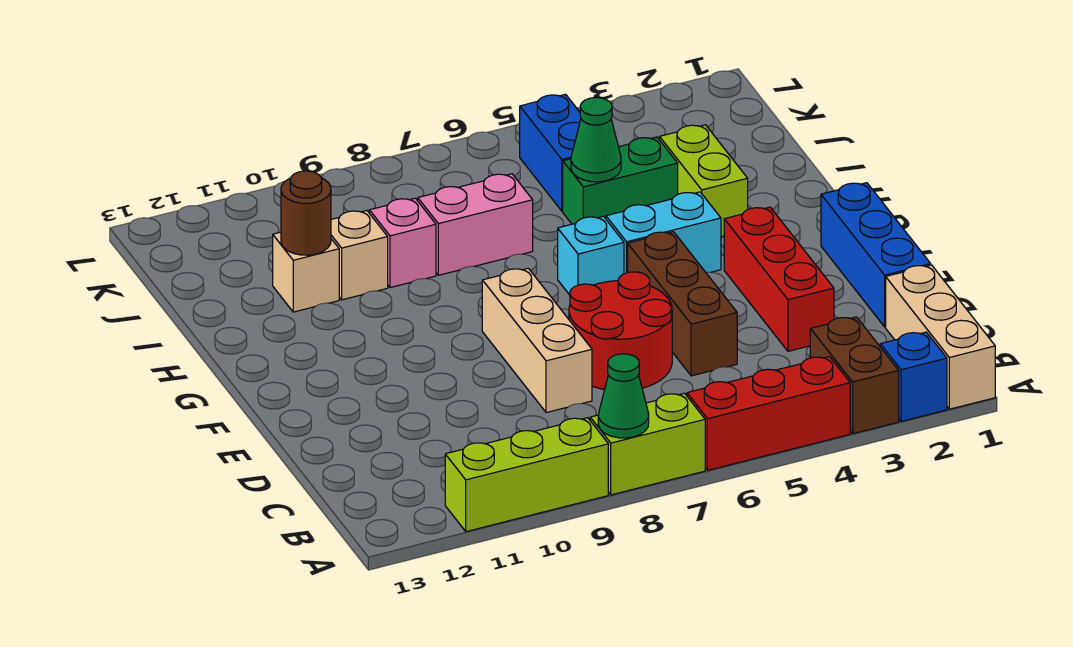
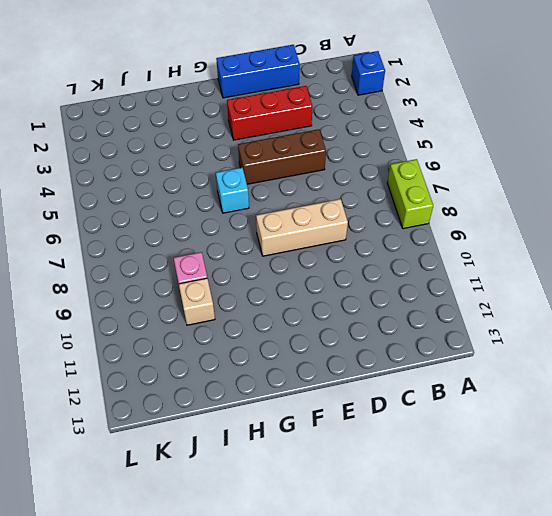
none -> tan 1x3 brick [886,265,995,409]
none -> brown 1x2 brick [810,317,899,434]
none -> red 1x3 brick [687,357,850,470]

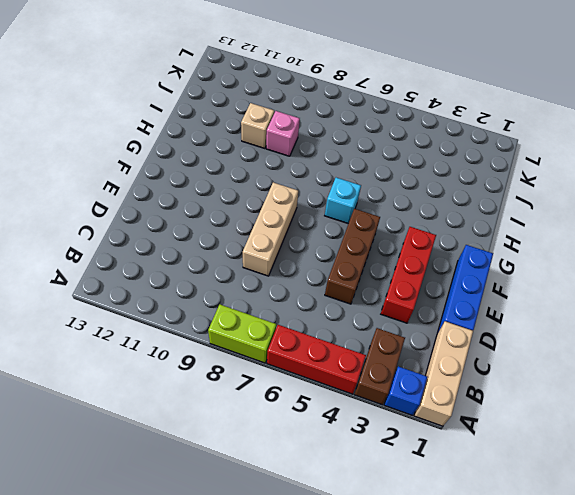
none -> lime 1x3 brick [445,418,608,532]
none -> red 2x2 round brick [569,272,672,390]
none -> cyan 1x2 brick [606,192,721,274]

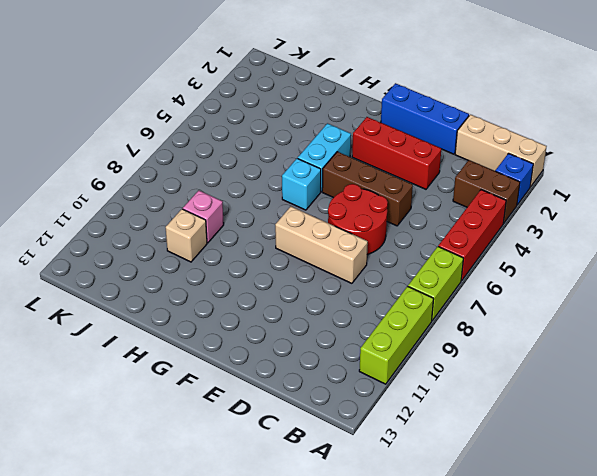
none -> lime 1x2 brick [660,125,748,237]
none -> green 1x2 brick [563,137,678,224]
none -> pink 1x2 brick [418,174,533,275]

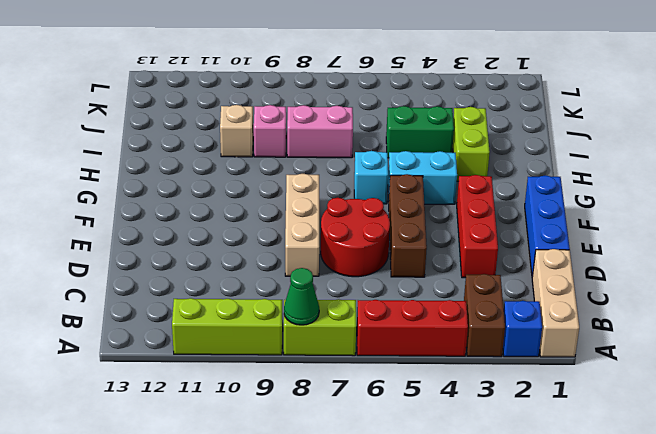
none -> tan 1x1 brick [273,232,339,312]
none -> blue 1x2 brick [520,94,581,211]
none -> green 1x1 cone [571,98,621,182]

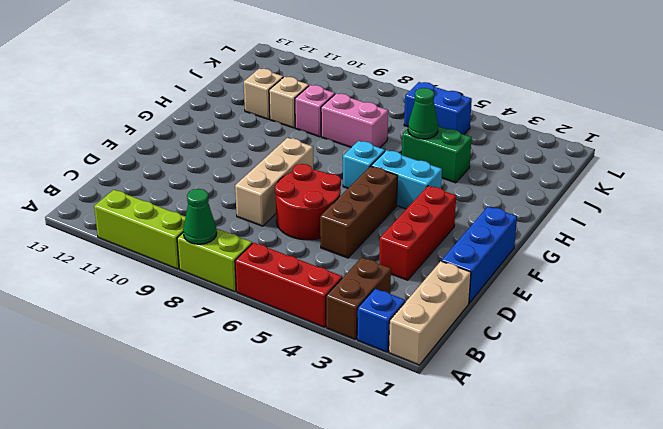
blue 1x2 brick [404,82,472,134] -> blue 1x2 brick turned to [520,94,581,211]
none -> lime 1x2 brick [660,125,748,237]
none -> brown 1x1 round brick [281,171,331,255]

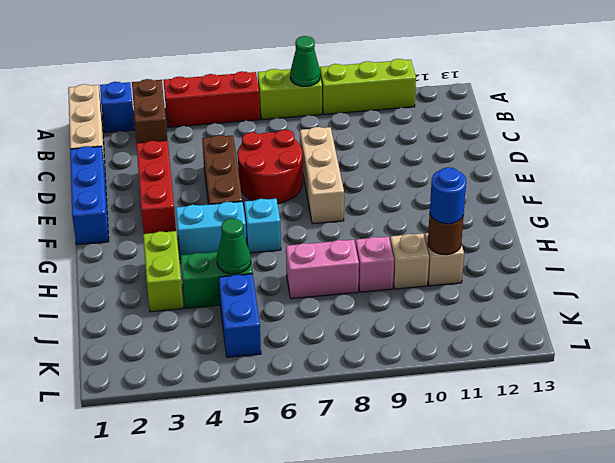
blue 1x1 round brick [430,167,466,224] -> none

